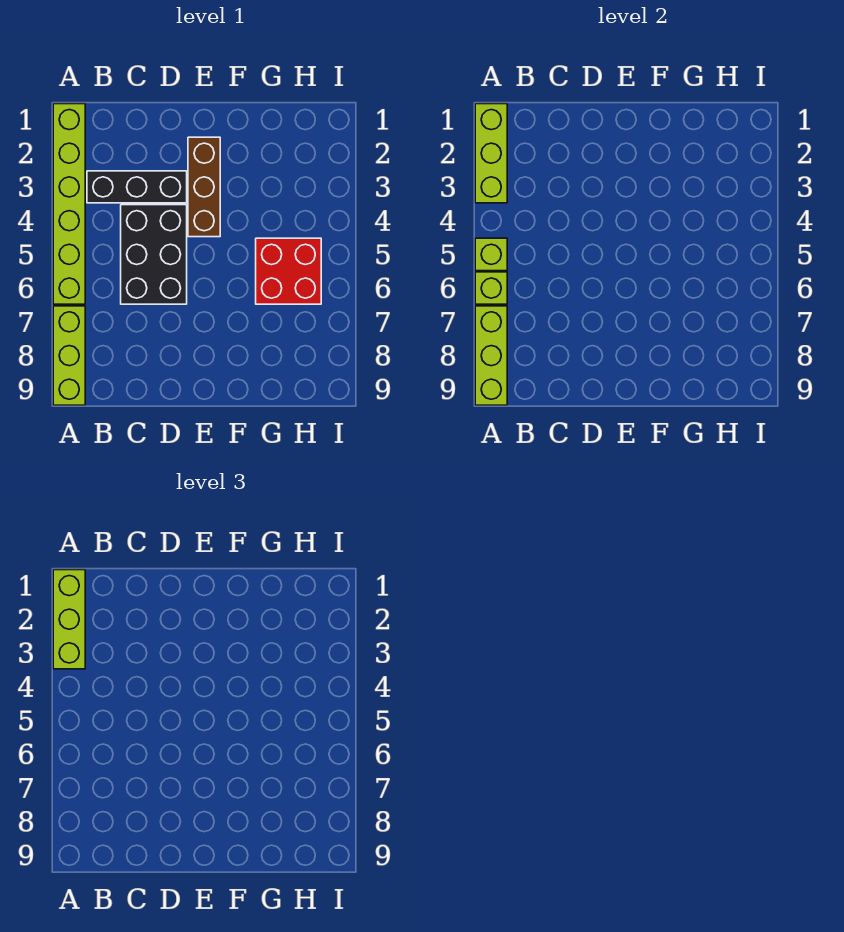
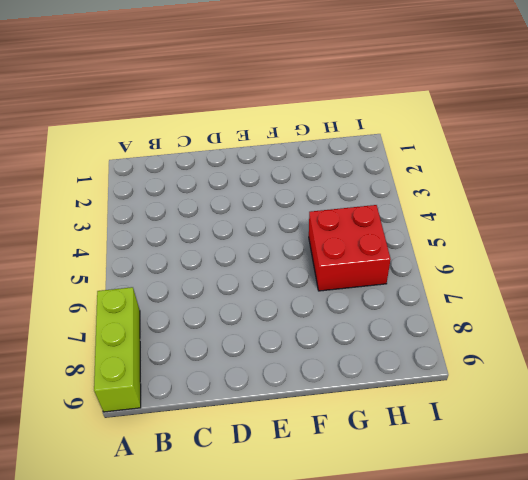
none -> lime 1x6 brick [53,104,85,304]
none -> black 1x3 brick [87,171,187,203]

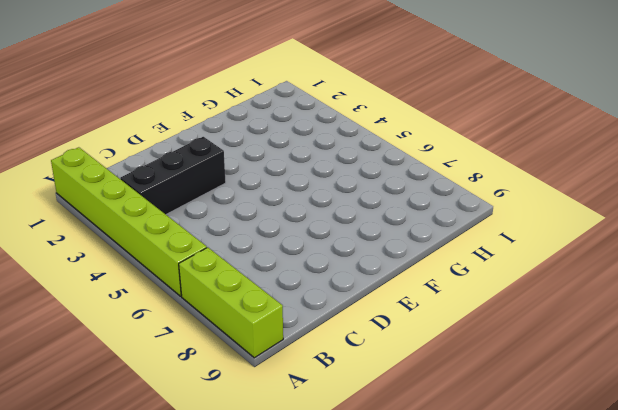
none -> black 2x3 brick [121,205,187,304]
none -> brown 1x3 brick [188,137,220,237]

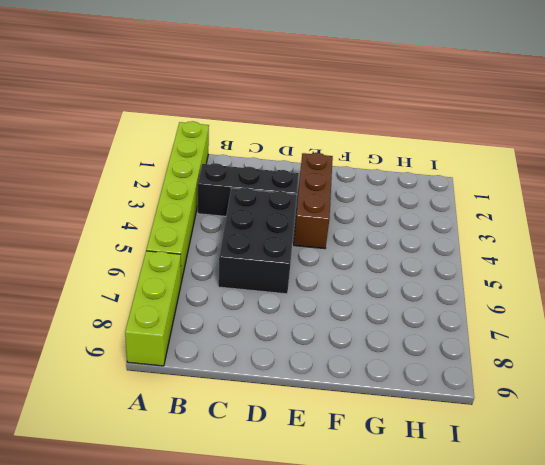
none -> red 2x2 brick [256,238,321,304]
none -> lime 1x3 brick [475,104,507,203]

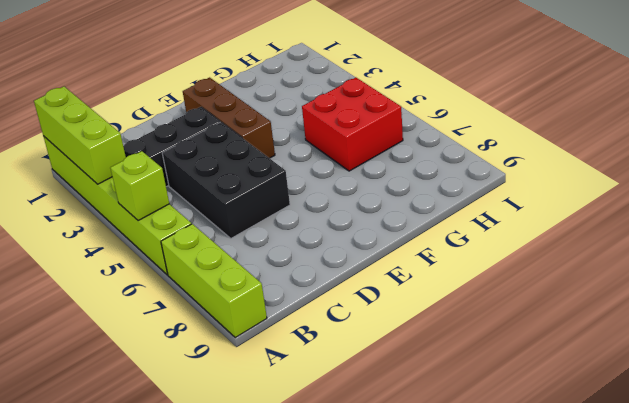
none -> lime 1x1 brick [475,272,507,304]
none -> lime 1x3 brick [475,306,507,405]

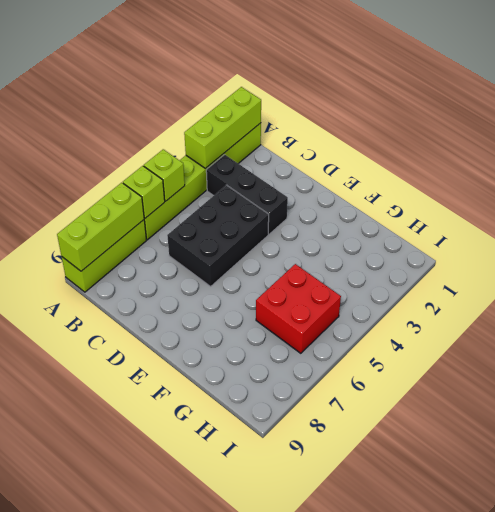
none -> brown 1x3 brick [188,137,220,237]
none -> lime 1x3 brick [53,570,85,669]

